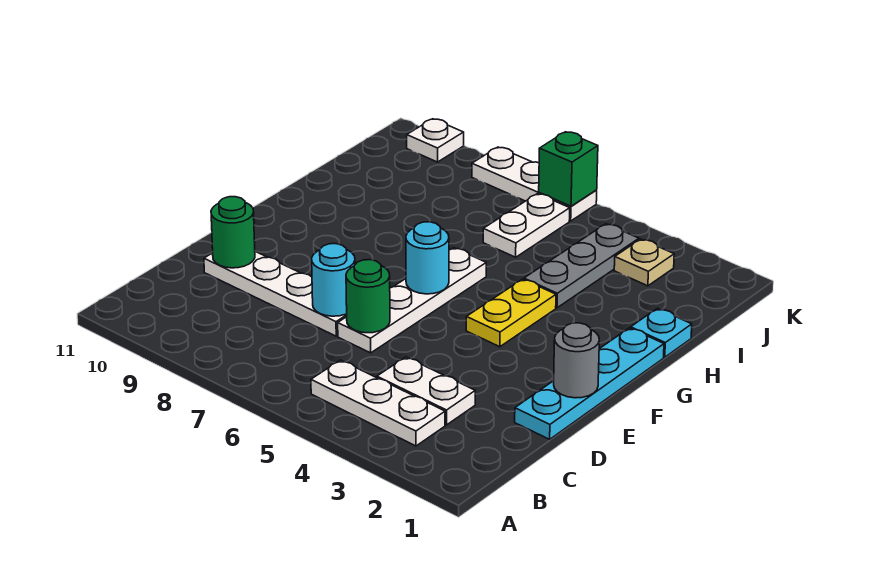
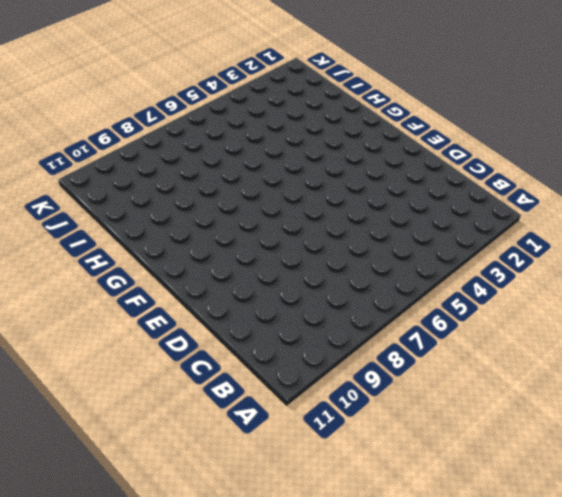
none -> white 1x3 plate [311,360,445,446]
none -> white 1x2 plate [377,357,475,425]
none -> cyan 1x4 plate [515,328,664,439]

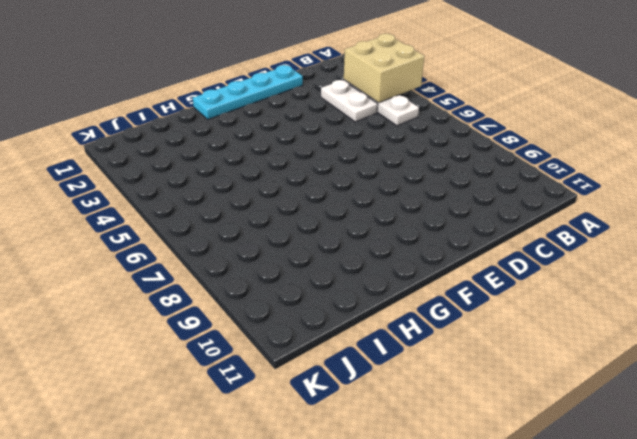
tan 2x2 brick [344,34,425,103] -> none
none -> white 1x4 plate [338,248,486,353]
none -> white 1x4 plate [204,251,347,336]
none -> yellow 1x2 plate [466,279,556,347]

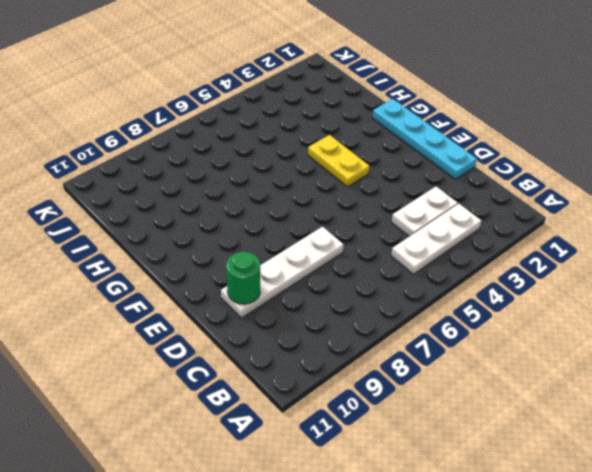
none -> white 1x4 plate [338,248,486,353]
none -> cyan 1x1 plate [631,308,692,357]
none -> grey 1x3 plate [524,224,639,308]

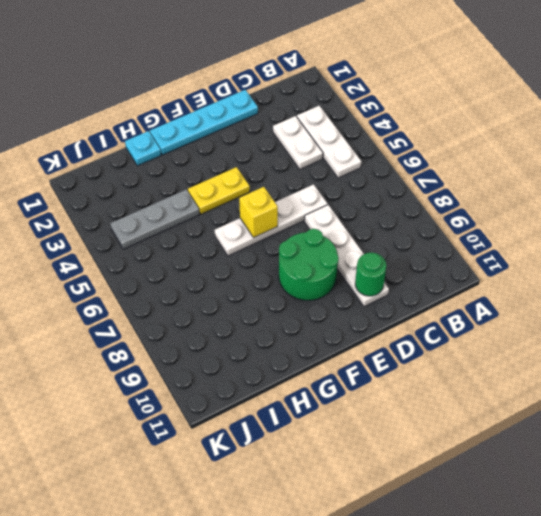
green 2x2 round brick [279,229,339,300] -> none
yellow 1x1 brick [239,187,278,238] -> cyan 1x1 round brick [406,222,449,294]
none -> white 1x2 plate [483,194,570,257]
none -> tan 1x1 plate [614,239,674,286]
none -> white 1x3 plate [472,147,597,221]

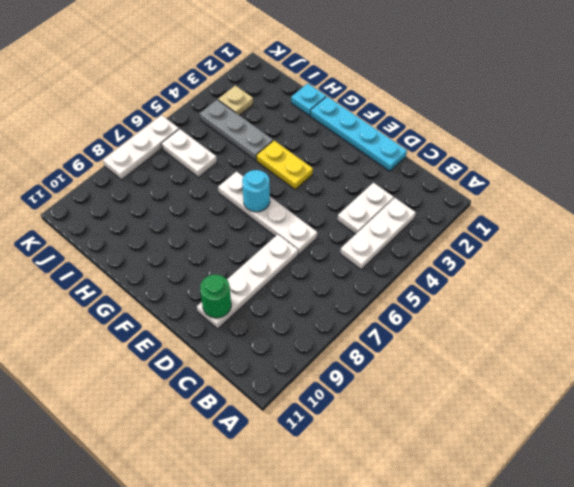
none -> white 1x1 plate [407,119,464,162]
none -> green 1x1 round brick [346,260,390,333]
none -> cyan 1x1 round brick [312,244,355,316]

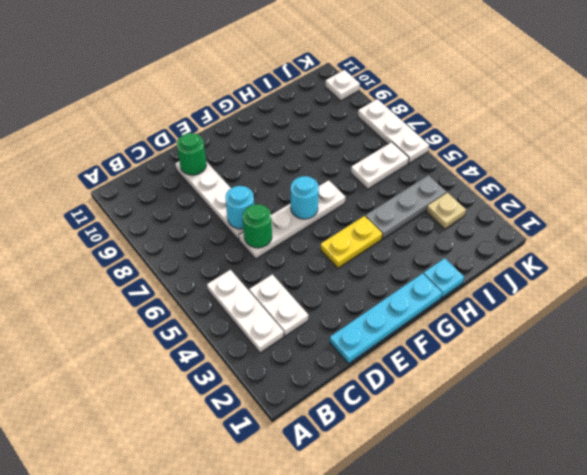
none -> grey 1x1 round brick [554,323,599,398]
none -> green 1x1 brick [539,132,598,206]

